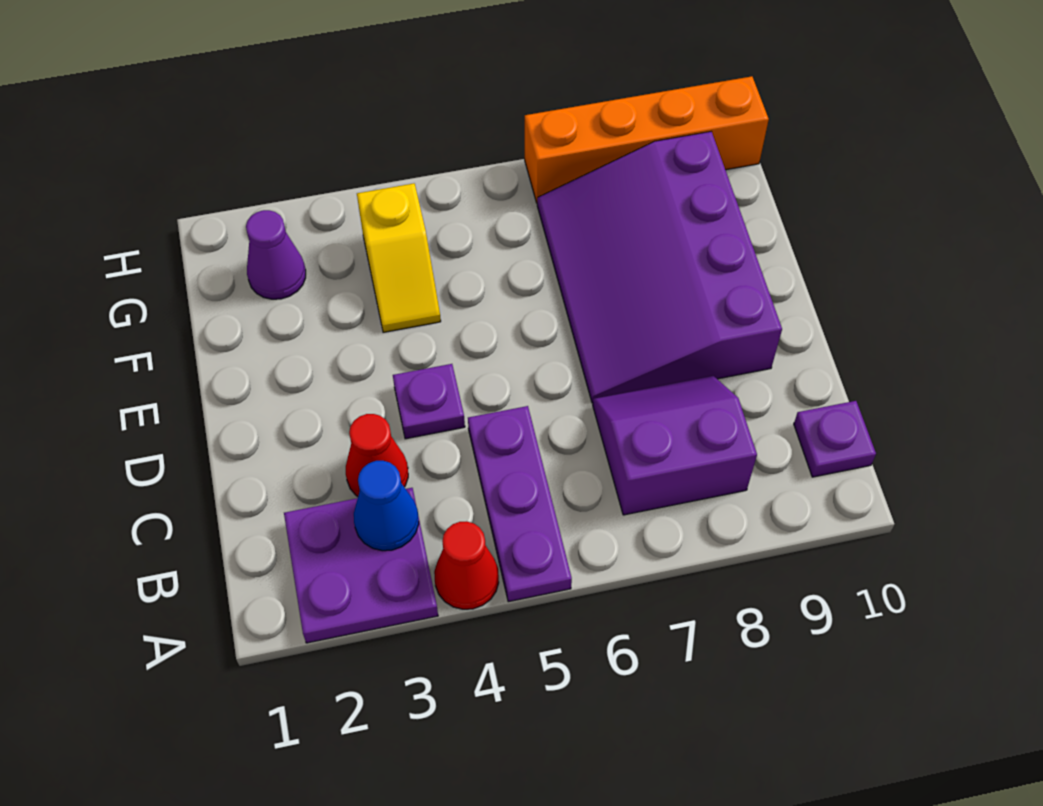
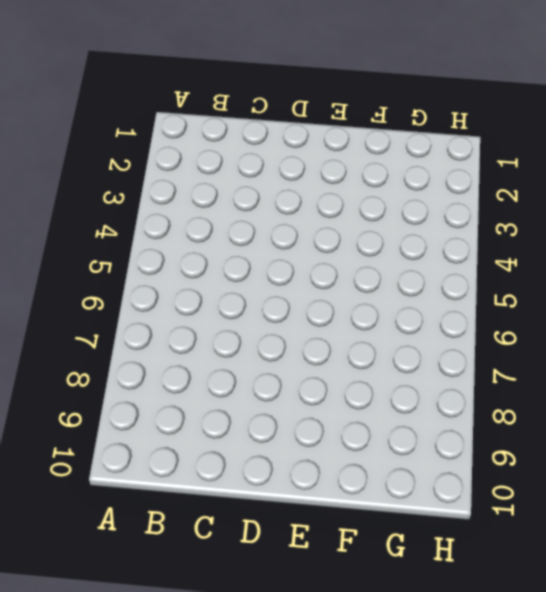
none -> purple 2x2 plate [284,488,438,643]
none -> red 1x1 cone [434,521,499,609]
none -> purple 1x3 plate [468,406,572,602]

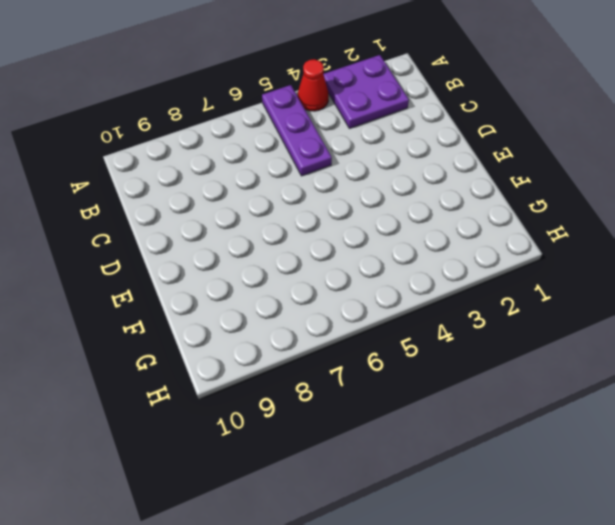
none -> purple 2x2 slope [593,376,757,515]
none -> purple 1x1 plate [794,401,876,477]
none -> red 1x1 cone [346,414,408,497]

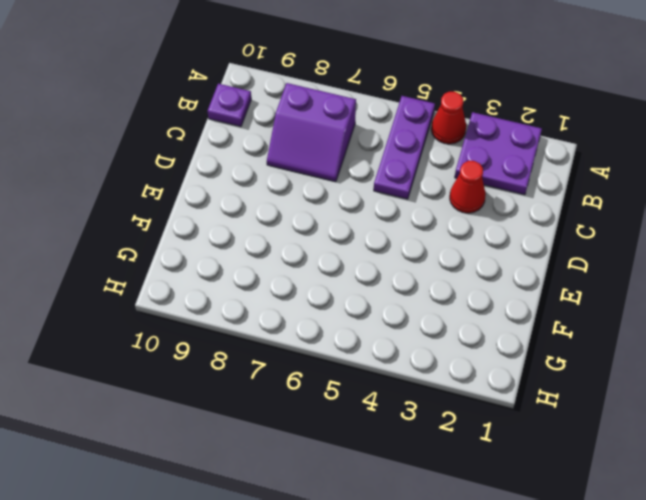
none -> purple 1x1 plate [393,364,465,439]
none -> purple 3x4 slope [537,132,782,403]
none -> yellow 1x2 slope [357,183,441,332]

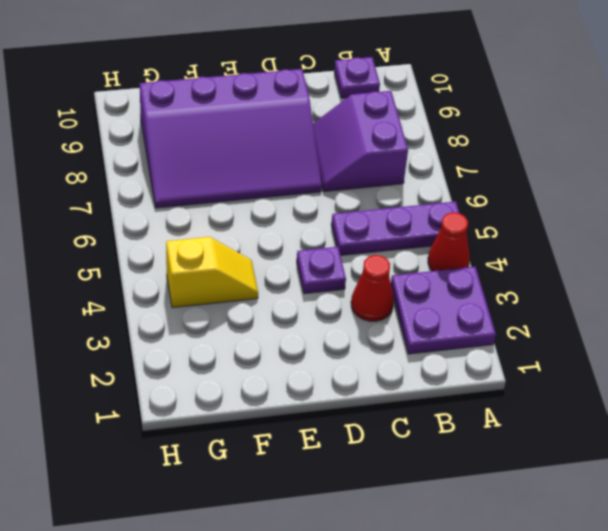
none -> purple 1x1 cone [246,210,306,299]
none -> orange 1x4 brick [525,76,769,203]
none -> blue 1x1 cone [354,461,419,551]

